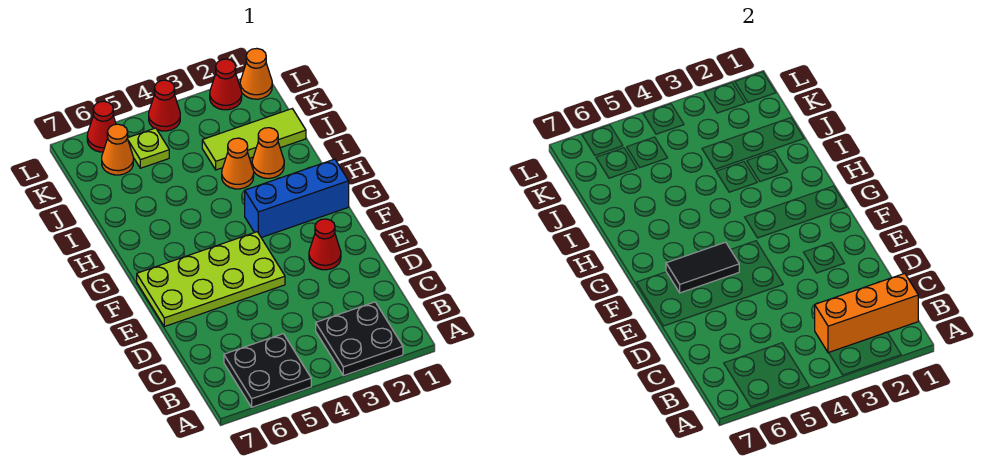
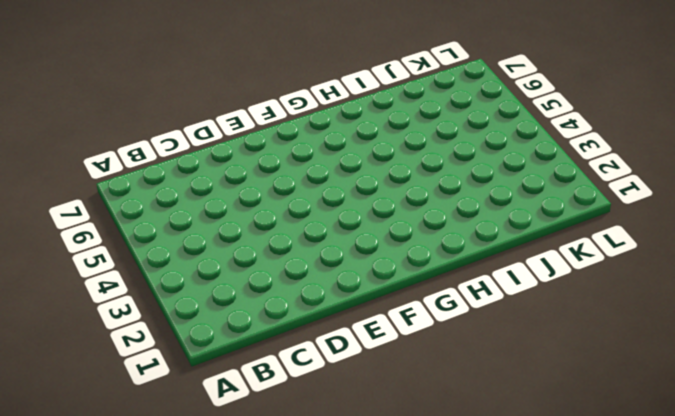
none -> black 2x2 plate [316,302,403,376]
none -> black 2x2 plate [224,334,311,407]
none -> red 1x1 cone [309,219,341,270]

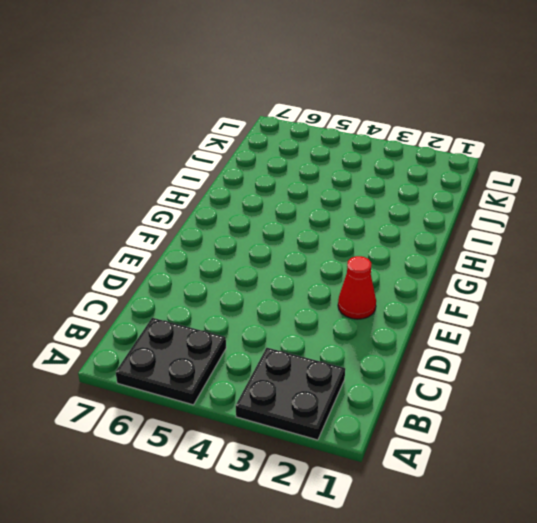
none -> lime 2x4 plate [137,232,285,327]
none -> blue 1x3 brick [245,159,349,238]
none -> orange 1x1 cone [252,128,284,178]

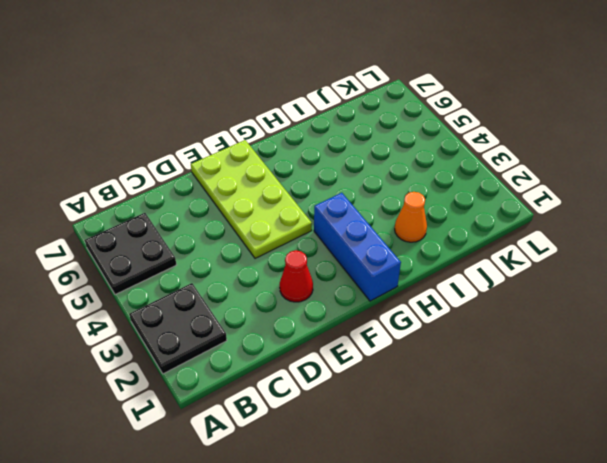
none -> orange 1x1 cone [222,138,254,189]
none -> lime 1x3 tile [202,109,306,170]
none -> lime 1x1 plate [127,128,169,168]

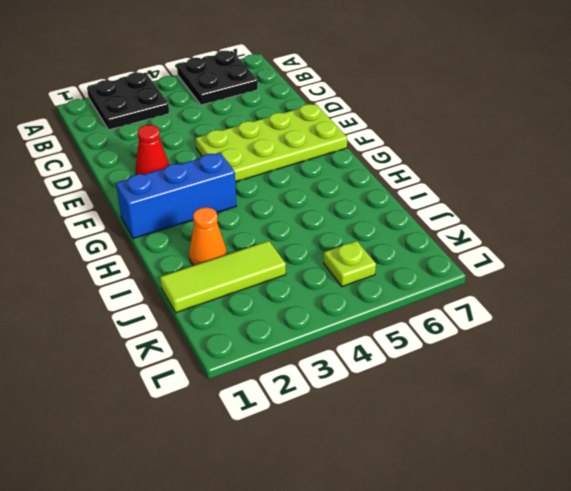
none -> orange 1x1 cone [222,138,254,189]
none -> orange 1x1 cone [102,124,133,175]
none -> orange 1x1 cone [240,49,272,99]

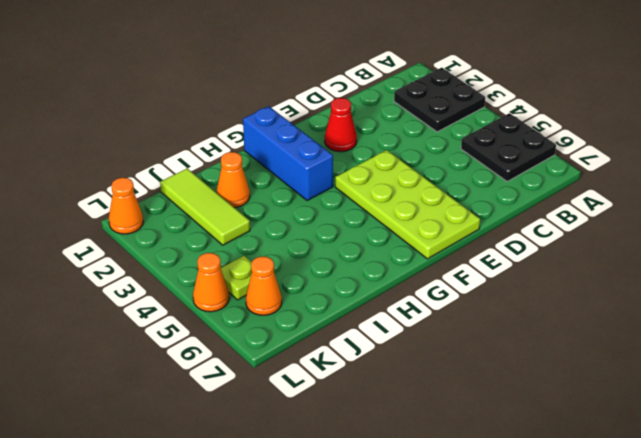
orange 1x1 cone [193,253,229,312] -> orange 1x1 cone moved to [222,138,254,189]
none -> red 1x1 cone [210,59,242,110]
none -> red 1x1 cone [149,80,180,131]
none -> red 1x1 cone [87,101,116,152]

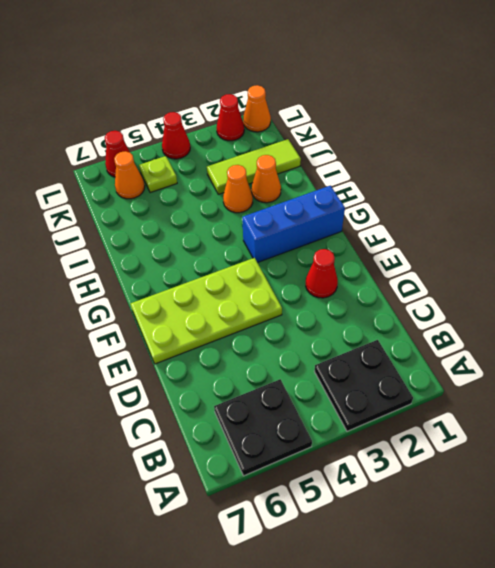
none -> orange 1x3 brick [815,273,918,353]
none -> black 1x2 tile [666,242,739,293]

